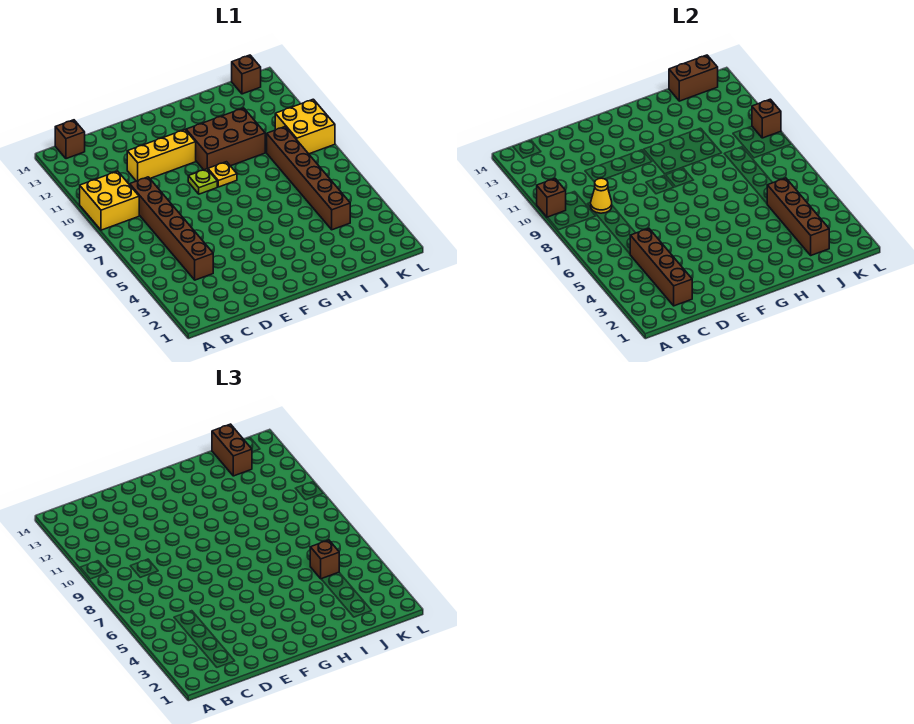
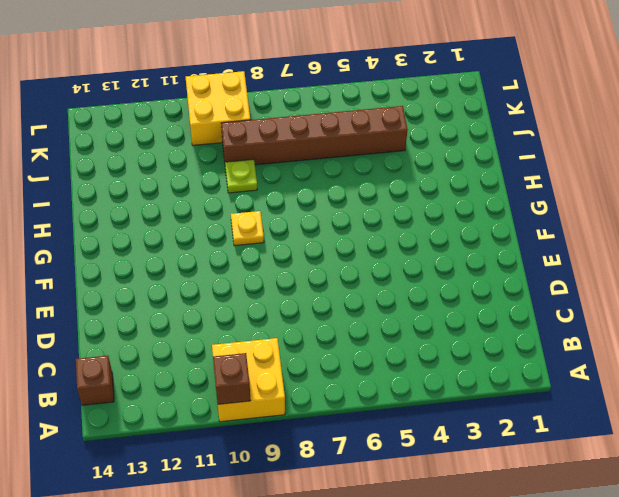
lime 1x1 plate [225,159,257,193] -> lime 1x1 plate moved to [188,169,217,194]
none -> brown 1x6 brick [130,177,213,280]
none -> yellow 1x3 brick [127,130,196,181]
none -> brown 2x3 brick [186,108,265,170]

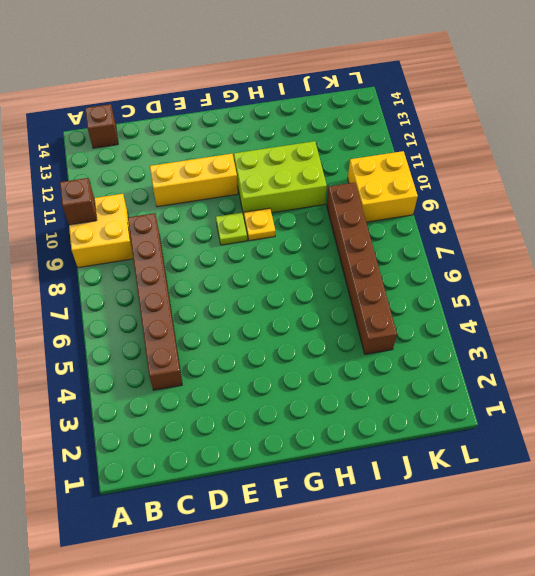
lime 2x3 brick [234,141,327,215] -> brown 2x3 brick [186,108,265,170]
none -> brown 1x1 brick [232,55,261,94]
none -> brown 1x4 brick [630,229,692,306]
none -> yellow 1x1 cone [591,178,612,213]

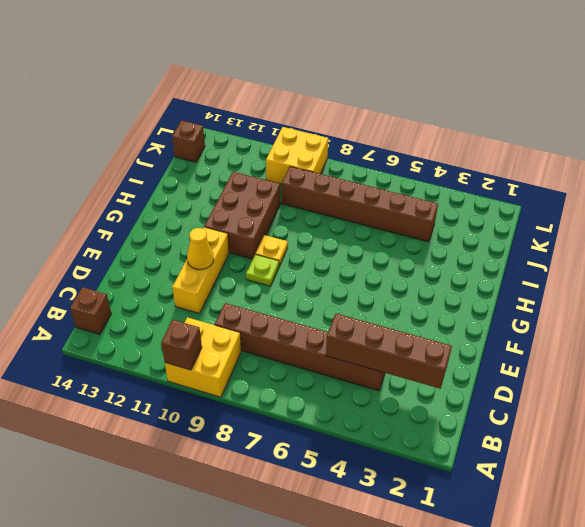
yellow 1x1 cone [187,228,214,270] -> yellow 1x1 cone moved to [591,178,612,213]
none -> brown 1x4 brick [767,178,829,255]
none -> brown 1x2 brick [669,55,718,101]
none -> brown 1x1 brick [752,99,781,138]

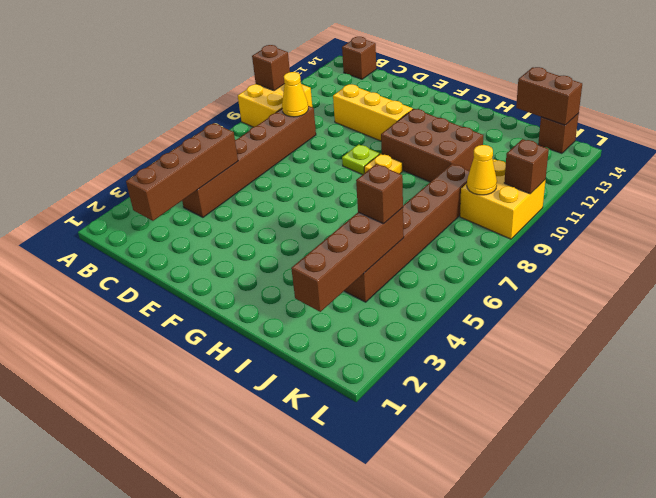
yellow 1x1 cone [467,145,497,195] -> none
none -> brown 1x2 brick [212,424,252,476]

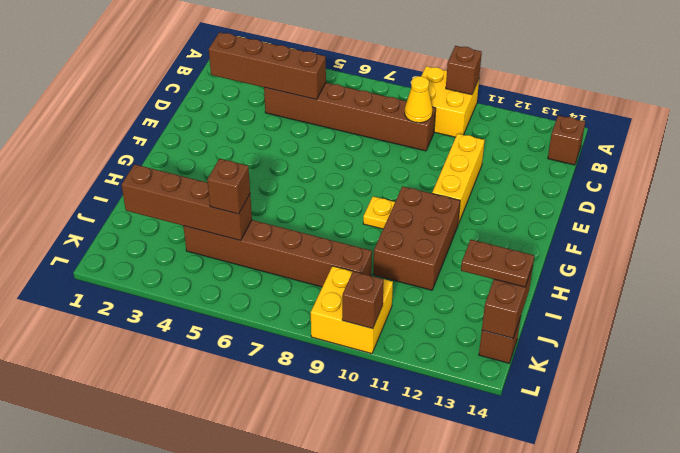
brown 1x2 plate [461,240,534,287] -> brown 1x2 brick [212,424,252,476]
none -> lime 1x1 plate [188,169,217,194]

